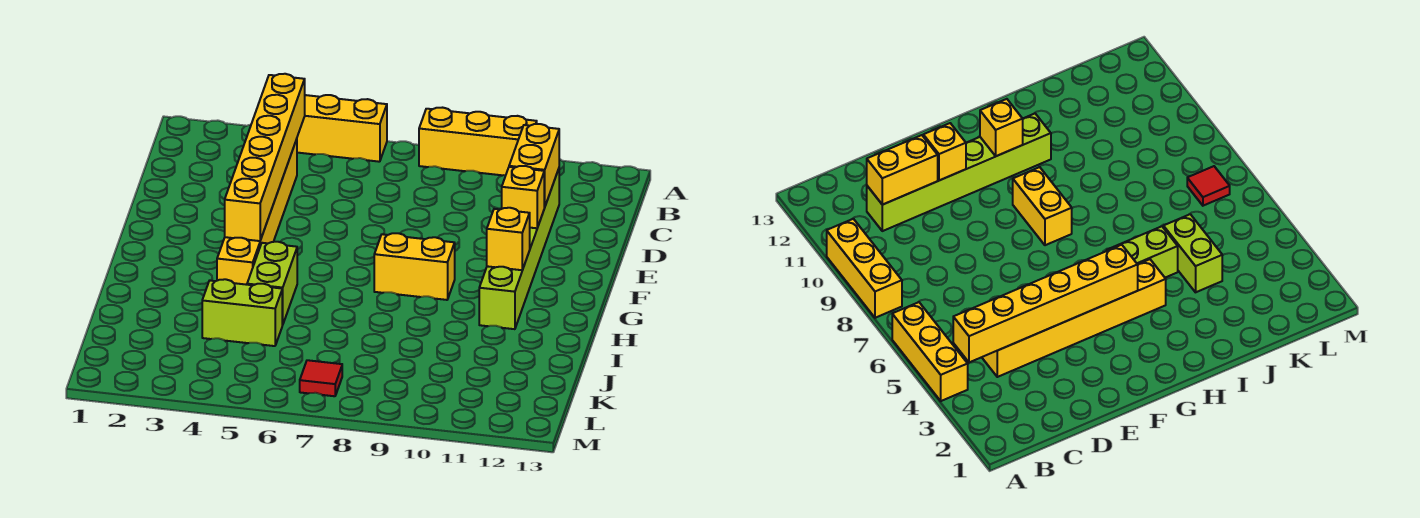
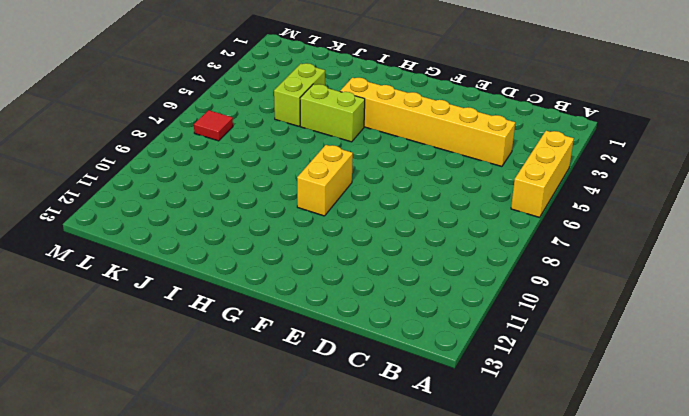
none -> yellow 1x3 brick [419,108,537,175]
none -> lime 1x6 brick [479,169,559,329]
none -> yellow 1x6 brick [225,74,305,241]

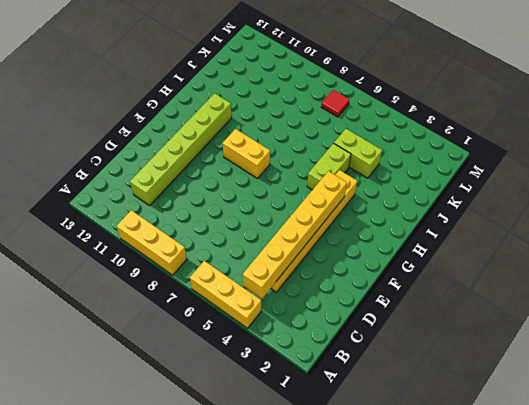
none -> yellow 1x2 brick [509,124,559,207]
none -> yellow 1x1 brick [502,166,544,228]
none -> yellow 1x1 brick [487,208,530,270]

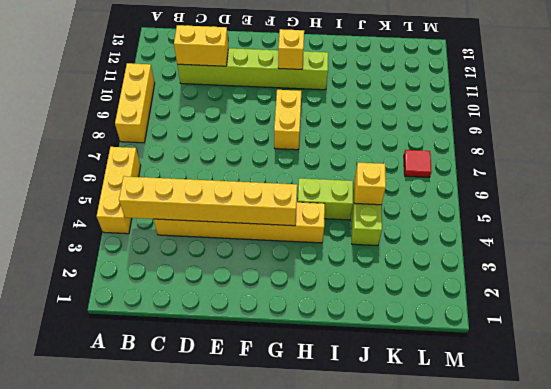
yellow 1x1 brick [355,163,386,205] -> yellow 1x1 brick moved to [502,166,544,228]

